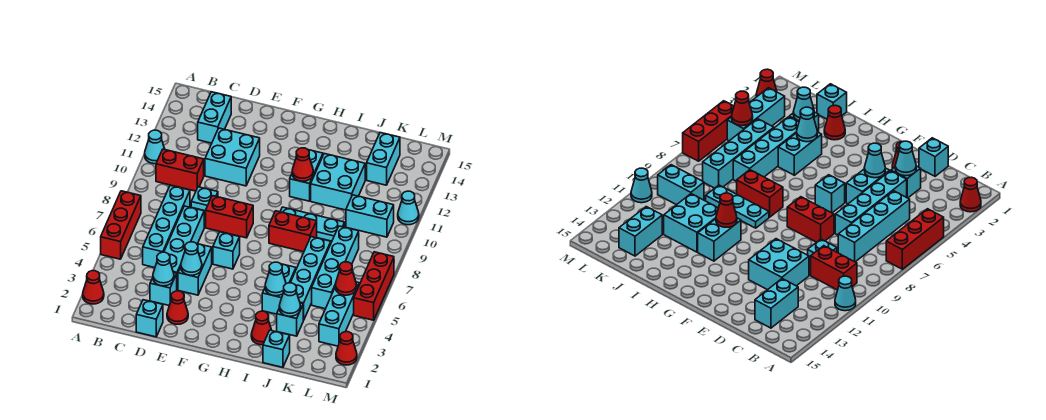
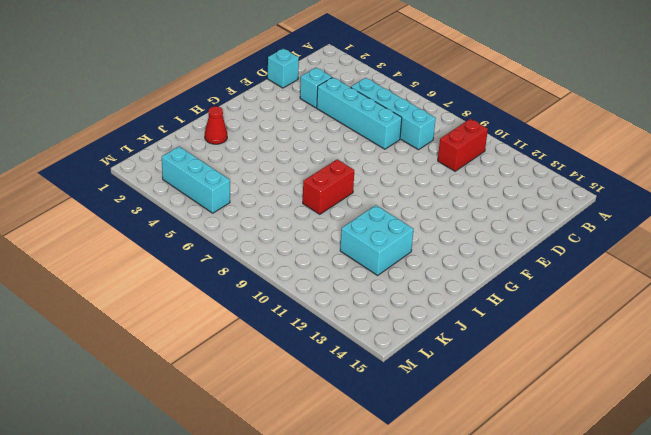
none -> red 1x1 cone [83,271,104,304]
none -> red 1x3 brick [101,191,141,259]
none -> cyan 1x1 cone [145,130,165,164]
none -> cyan 1x2 brick [198,92,231,143]

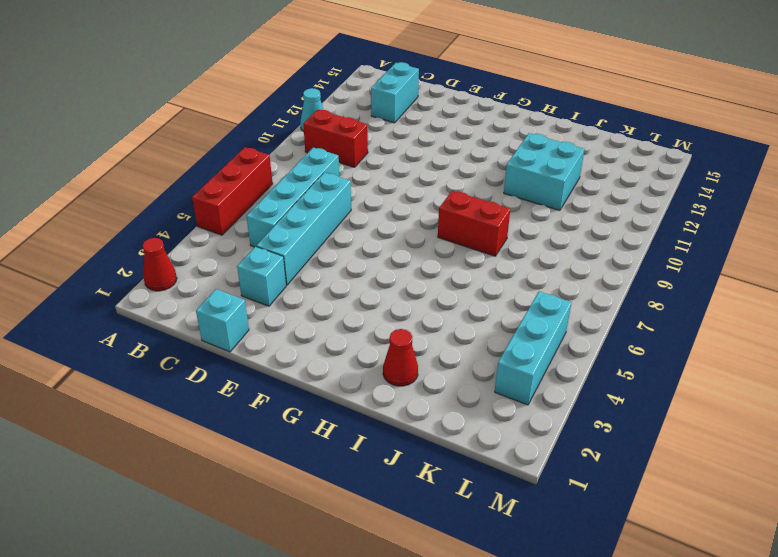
none -> cyan 1x1 plate [191,187,218,211]
none -> cyan 2x2 brick [205,128,260,186]
none -> red 1x1 cone [167,291,188,324]
none -> cyan 1x2 brick [178,244,212,295]

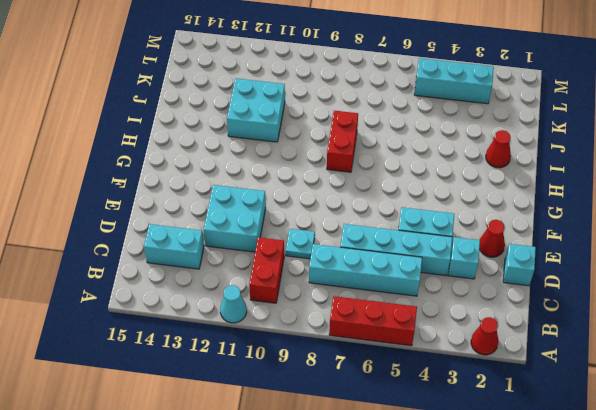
none -> red 1x2 brick [206,196,253,238]
none -> cyan 1x1 brick [213,232,240,269]
none -> cyan 1x3 plate [280,207,345,241]
none -> cyan 1x2 brick [290,150,323,201]

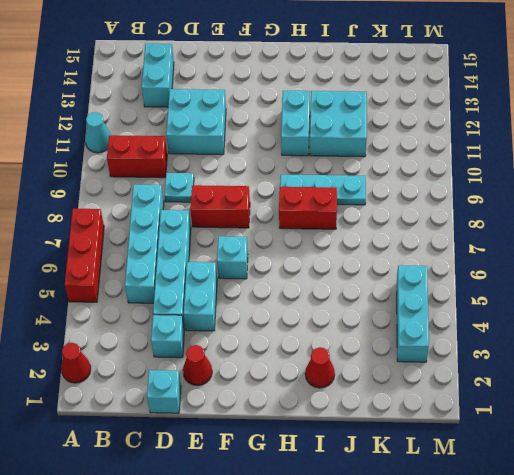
none -> cyan 1x2 brick [262,264,296,314]
none -> cyan 1x1 brick [263,330,290,367]
none -> cyan 1x1 brick [277,303,303,336]
none -> cyan 1x4 brick [290,237,331,320]

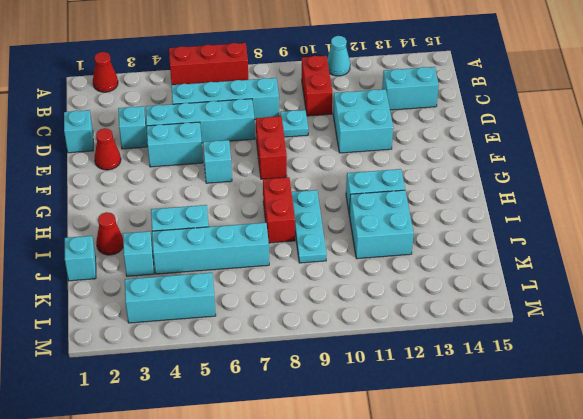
none -> cyan 1x4 brick [312,226,359,309]
none -> cyan 1x2 brick [346,195,394,237]
none -> cyan 1x2 brick [367,133,400,185]
none -> red 1x1 cone [336,332,357,365]

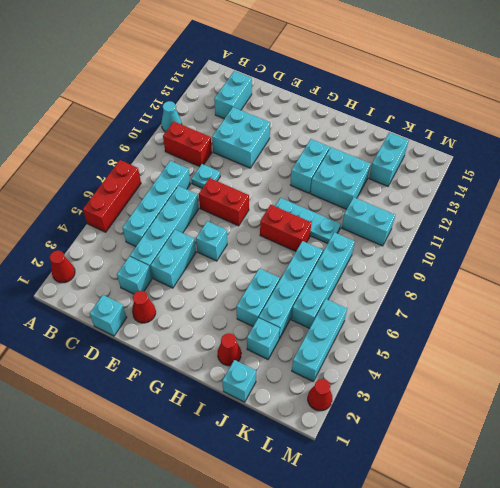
none -> red 1x3 brick [354,252,394,320]
none -> cyan 1x1 cone [398,191,419,225]
none -> cyan 1x1 cone [153,252,174,286]
none -> cyan 1x1 cone [181,242,202,275]

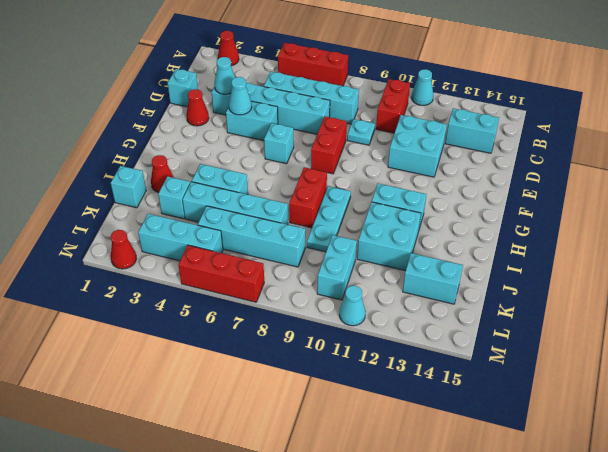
none -> red 1x1 cone [292,148,313,181]
none -> cyan 1x1 cone [265,262,286,296]
none -> cyan 1x1 cone [279,283,301,316]
none -> red 1x1 cone [335,262,357,295]

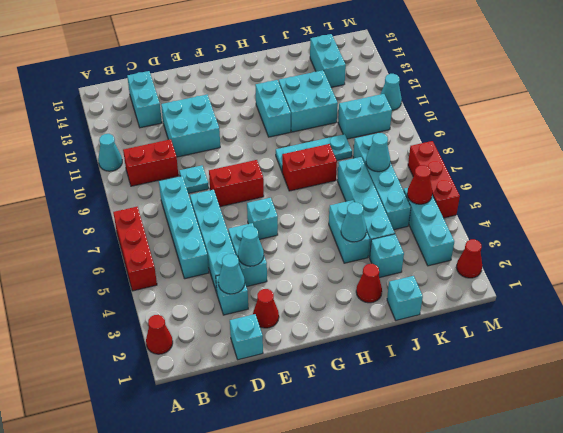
cyan 1x1 cone [366,133,390,172] -> cyan 1x1 cone moved to [279,283,301,316]
none -> red 1x1 cone [292,148,313,181]

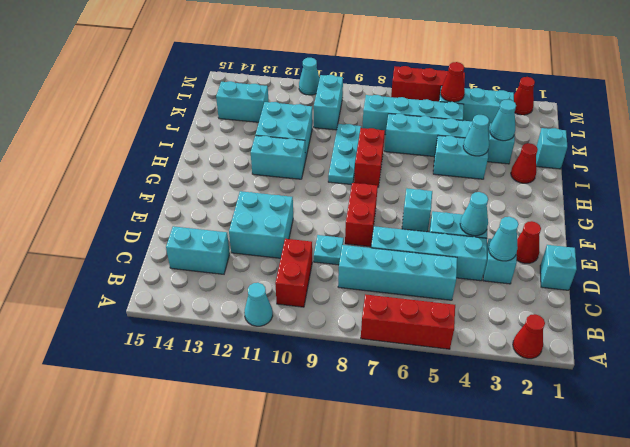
none -> red 1x1 cone [292,148,313,181]

